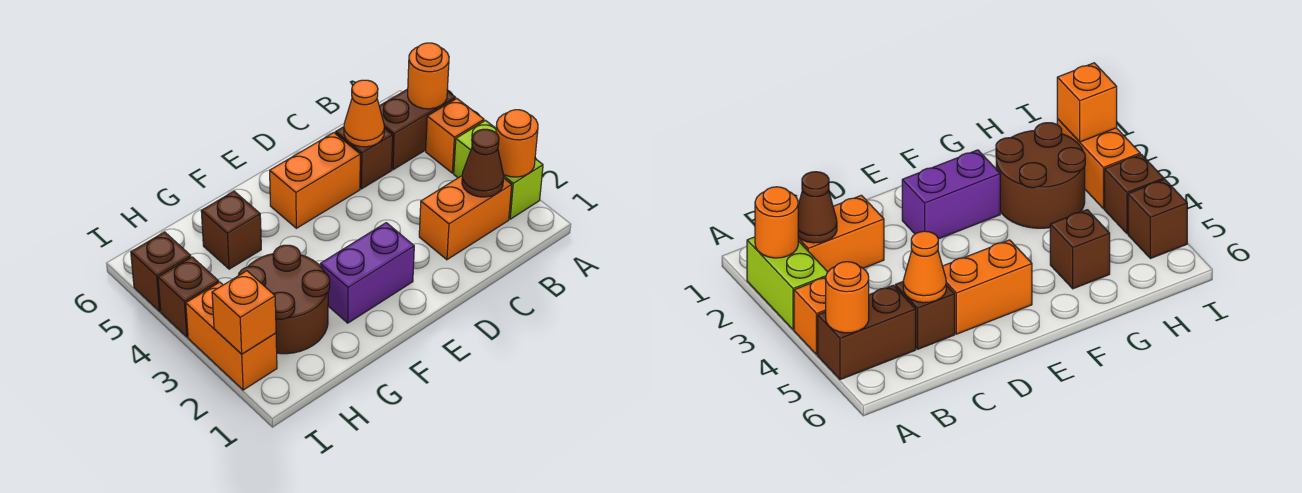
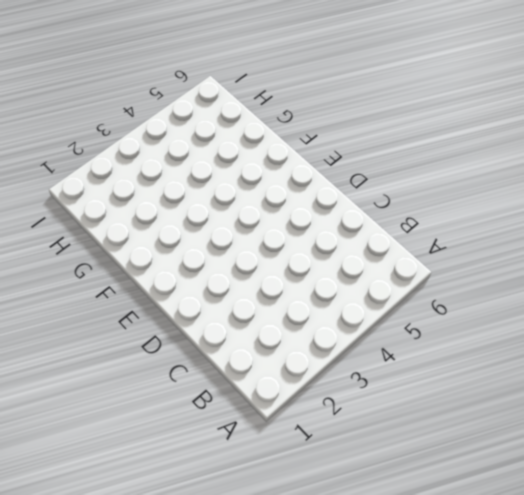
none -> lime 1x2 brick [454,121,543,219]
none -> orange 1x1 brick [426,99,484,173]
none -> brown 1x2 brick [379,89,455,170]

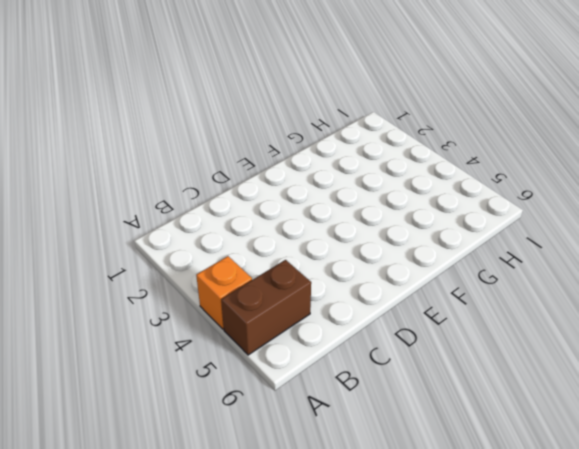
none -> lime 1x2 brick [454,121,543,219]
none -> orange 1x2 brick [419,176,512,260]
none -> brown 1x1 brick [335,127,393,189]

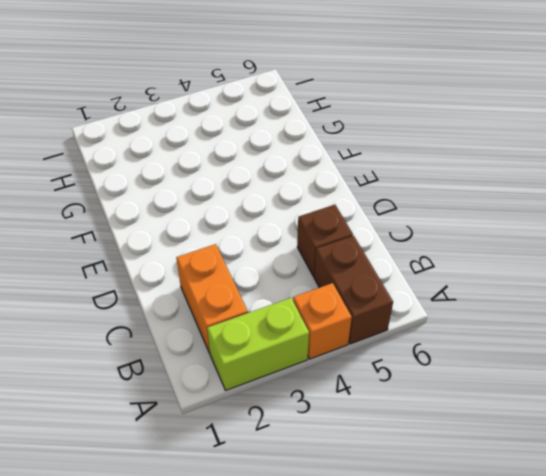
none -> orange 1x2 brick [270,133,360,228]
none -> purple 1x2 brick [320,223,414,323]
none -> brown 2x2 round brick [238,245,330,354]

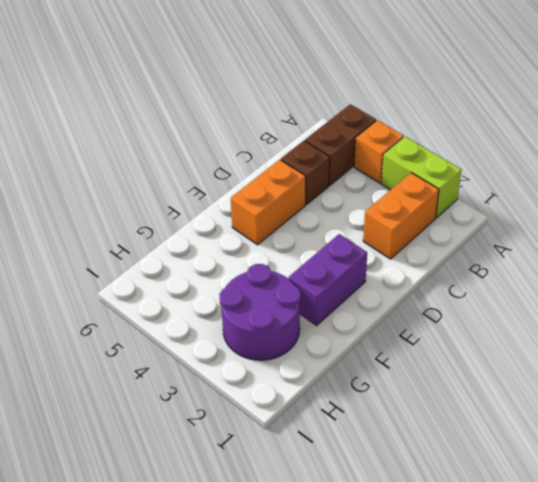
purple 2x2 round brick [220,264,301,360] -> brown 2x2 round brick [238,245,330,354]
none -> brown 1x1 brick [201,191,261,269]
none -> orange 1x2 brick [186,282,277,390]
none -> brown 1x1 brick [158,257,219,337]

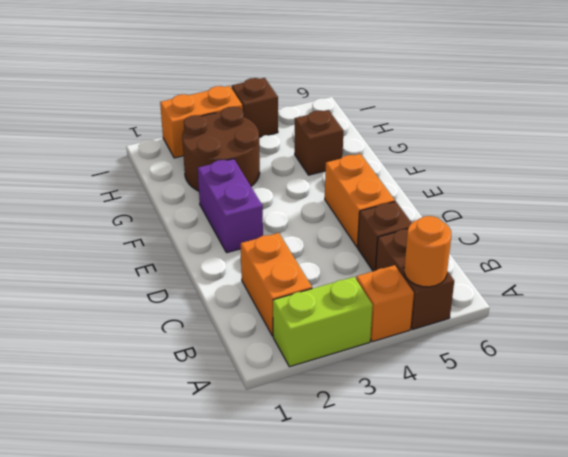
none -> brown 1x1 brick [131,232,191,311]
none -> orange 1x1 round brick [496,110,538,177]
none -> brown 1x1 cone [462,129,504,197]

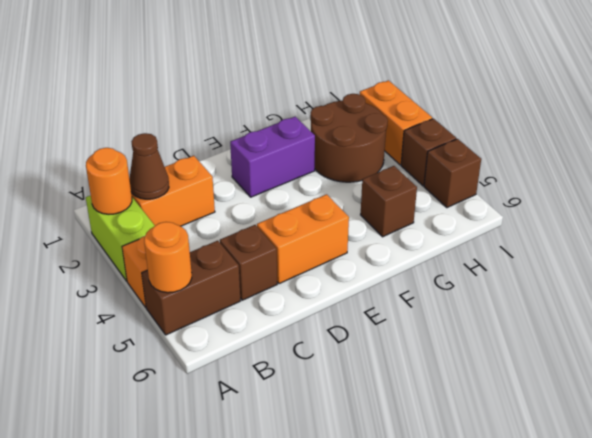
none -> orange 1x1 cone [344,80,384,147]
none -> orange 1x1 brick [212,271,276,354]

